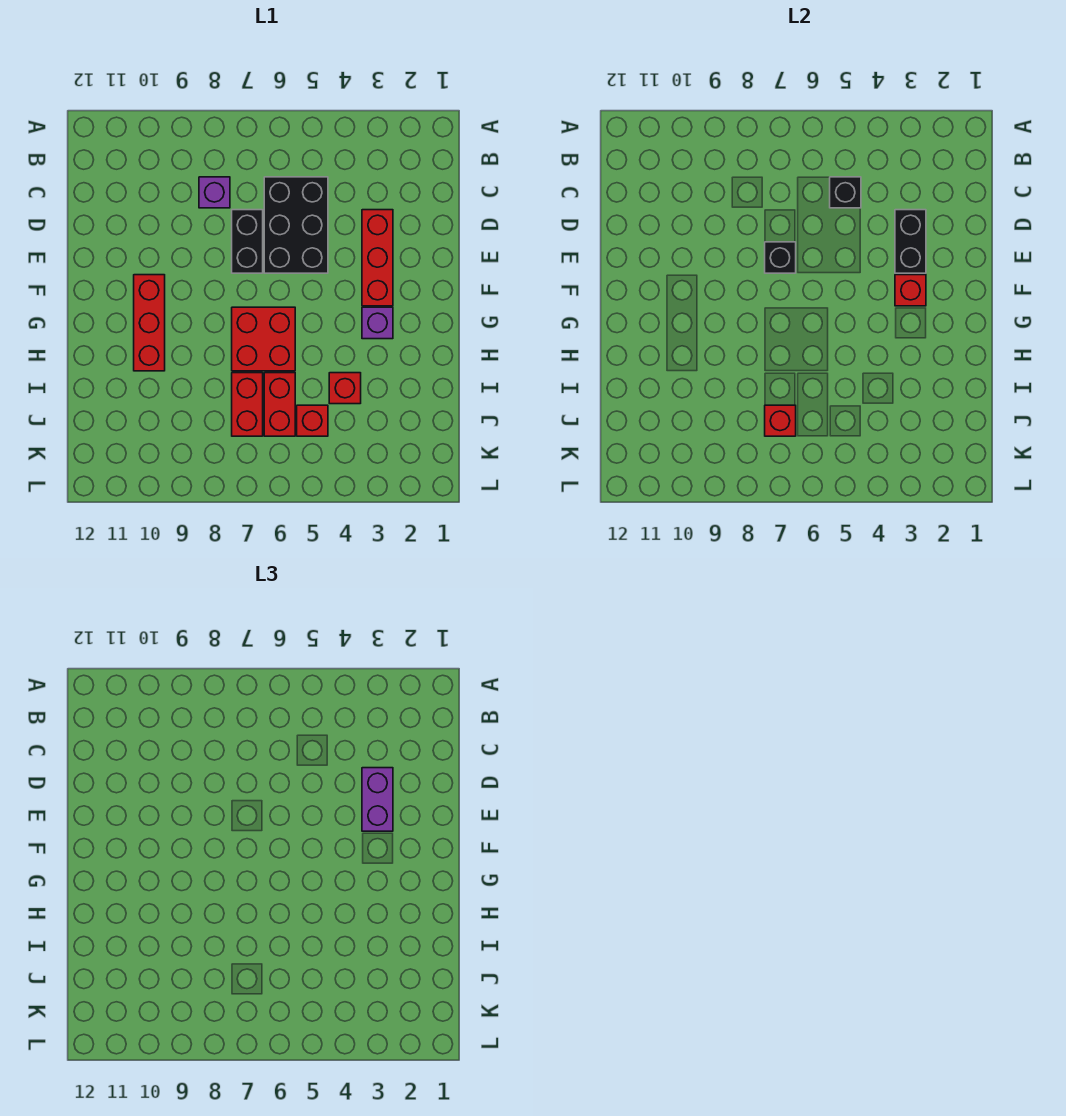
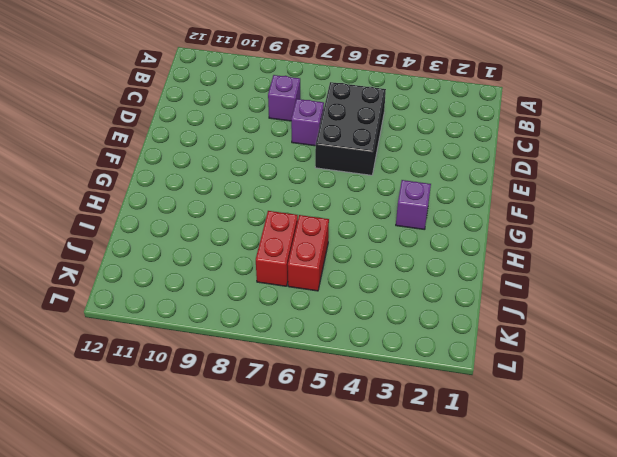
purple 1x1 brick [291,99,324,146] -> black 1x2 brick [232,210,263,273]
none -> red 1x3 brick [362,210,393,306]
none -> red 1x3 brick [134,275,165,371]
none -> red 2x2 brick [232,307,295,371]

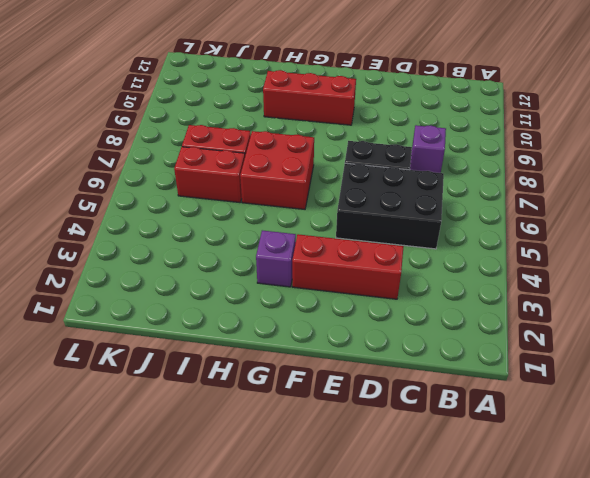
none -> red 1x1 brick [329,373,361,404]
none -> red 1x1 brick [297,405,328,436]
none -> black 1x1 brick [830,177,861,208]

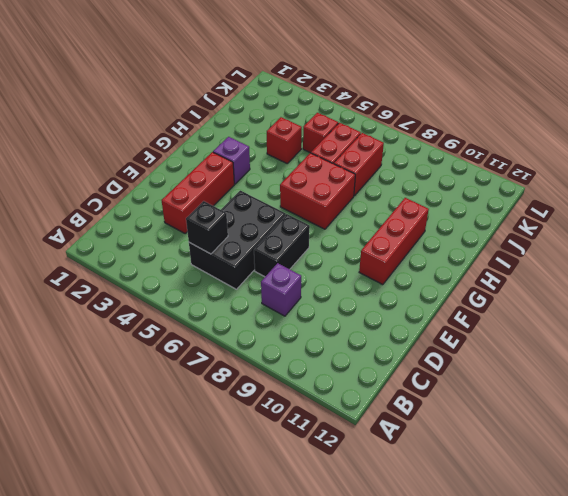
none -> black 1x2 brick [895,210,926,273]
none -> black 1x1 brick [765,242,796,273]
none -> red 1x1 brick [895,275,926,306]

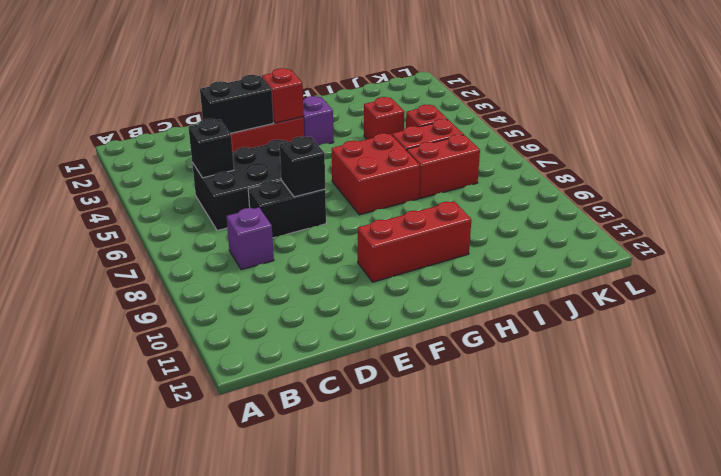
none -> red 1x1 brick [765,405,796,436]
none -> purple 1x2 brick [362,768,393,831]

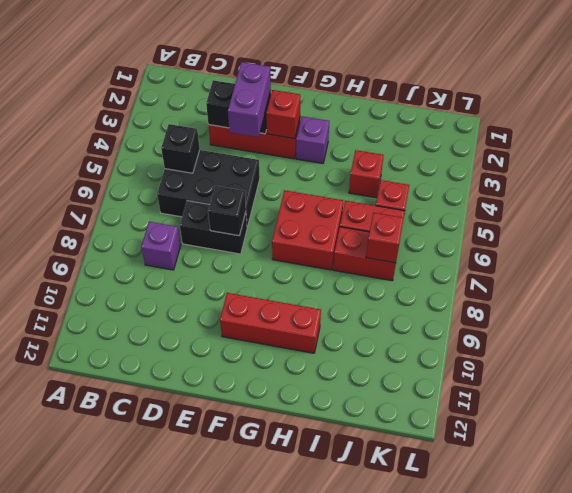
purple 1x2 brick [228,62,271,137] -> purple 1x2 brick turned to [362,768,393,831]

